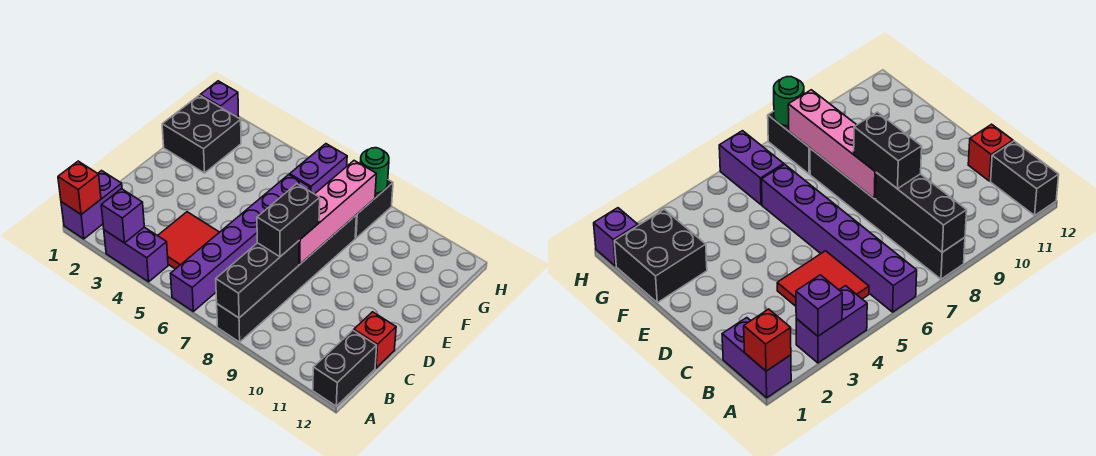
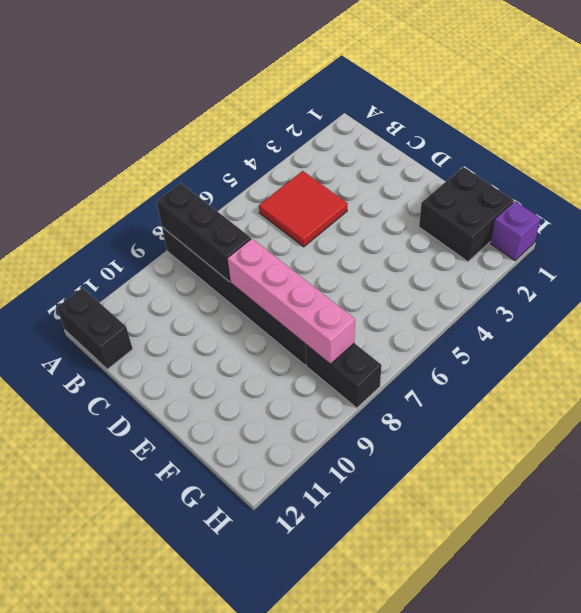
none -> purple 1x2 brick [61,171,122,239]
none -> purple 1x2 brick [104,227,168,282]
none -> purple 1x6 brick [171,175,310,311]

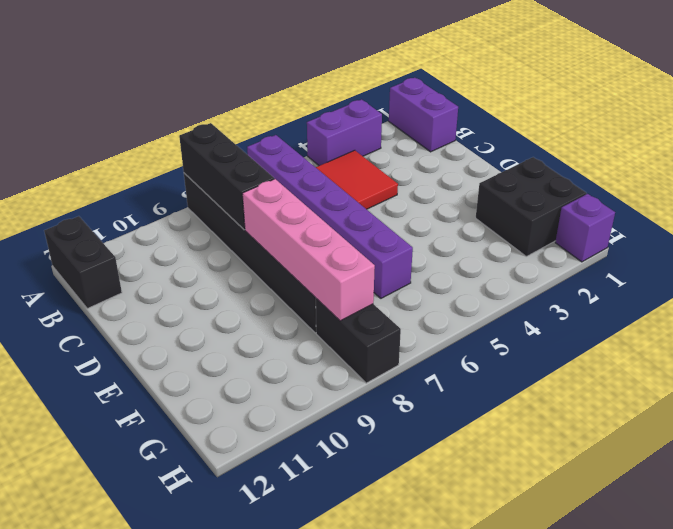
none -> red 1x1 brick [354,312,396,368]
none -> purple 1x2 brick [290,144,347,194]
none -> red 1x1 brick [58,161,101,214]

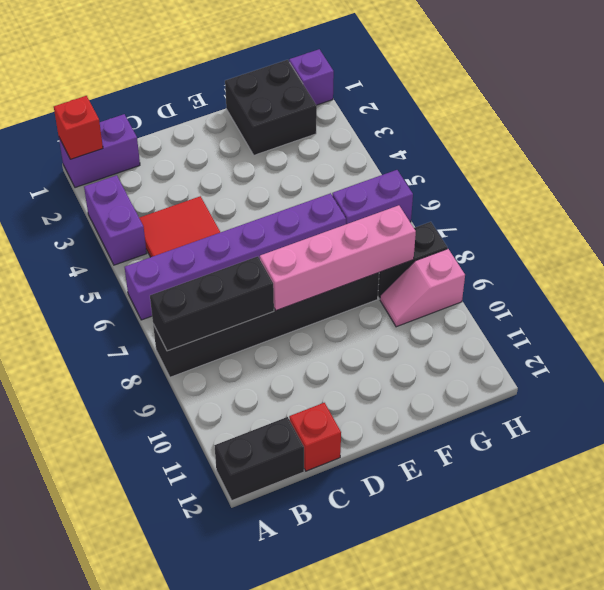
pink 1x2 slope [380,249,465,327] -> none
none -> purple 1x1 brick [101,189,144,243]
none -> green 1x1 round brick [360,148,389,193]
none -> black 1x2 brick [257,184,320,257]

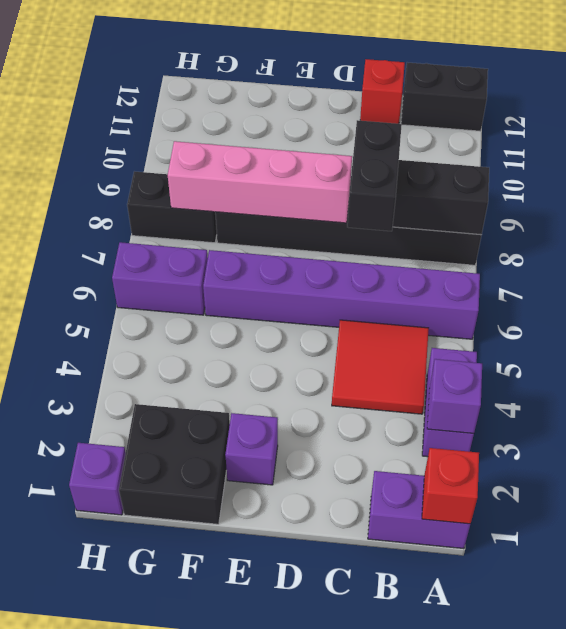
black 1x2 brick [347,120,402,231] -> black 1x2 brick turned to [257,184,320,257]
purple 1x1 brick [225,413,278,485] -> none
none -> green 1x1 round brick [360,148,389,193]

